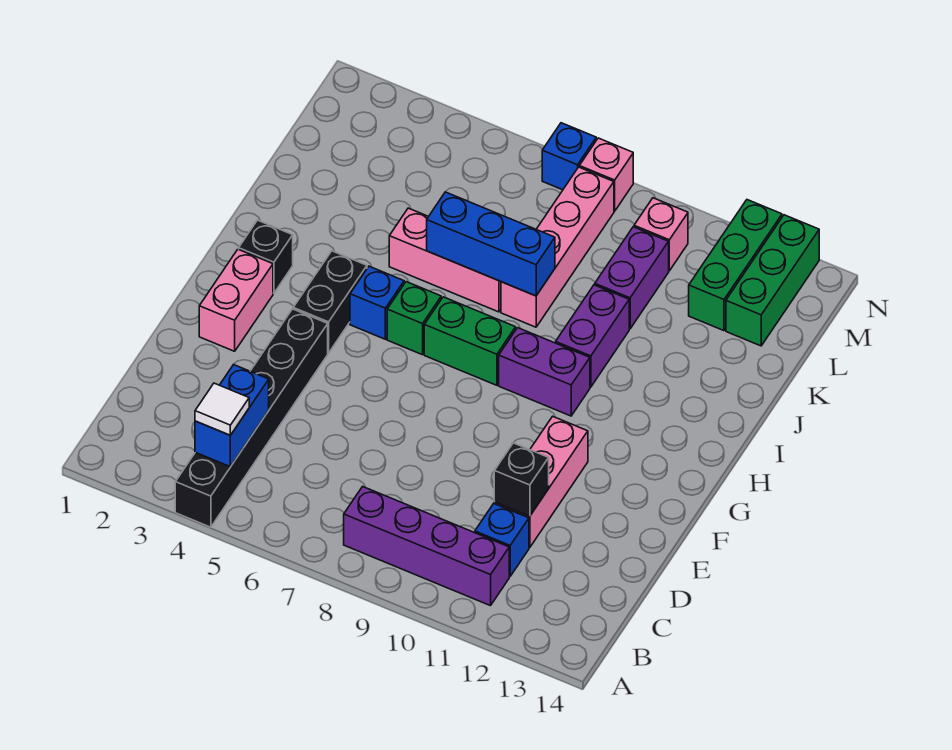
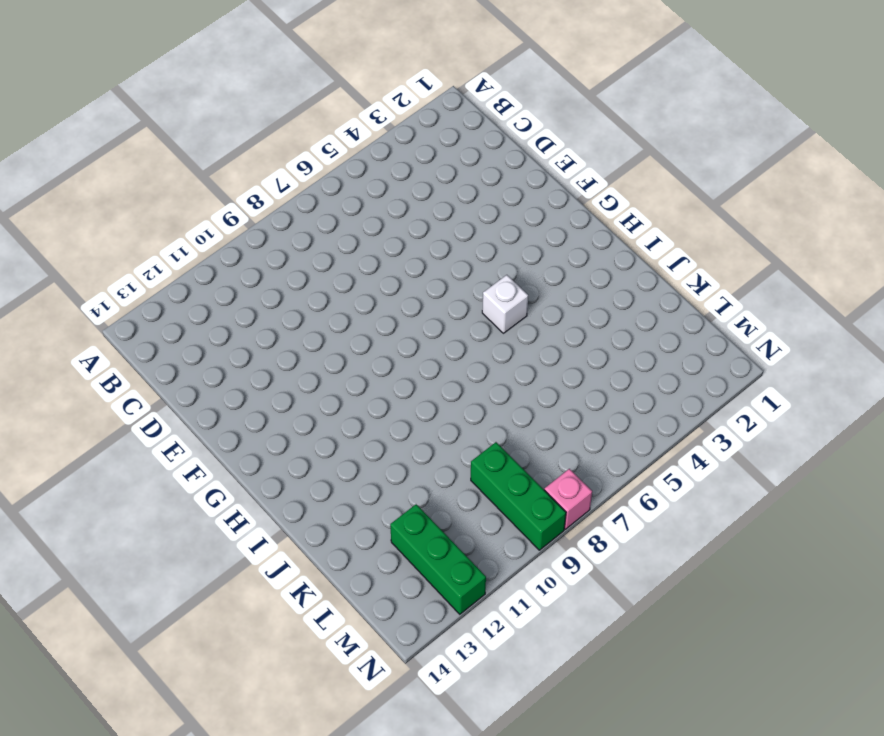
white 1x1 brick [482,275,528,333] -> blue 1x1 brick [350,266,404,339]
green 1x3 brick [471,442,566,550] -> green 1x3 brick moved to [726,215,819,346]
none -> black 1x6 brick [175,309,328,527]
none -> purple 1x4 brick [344,487,509,606]
none -> blue 1x1 brick [475,504,529,576]

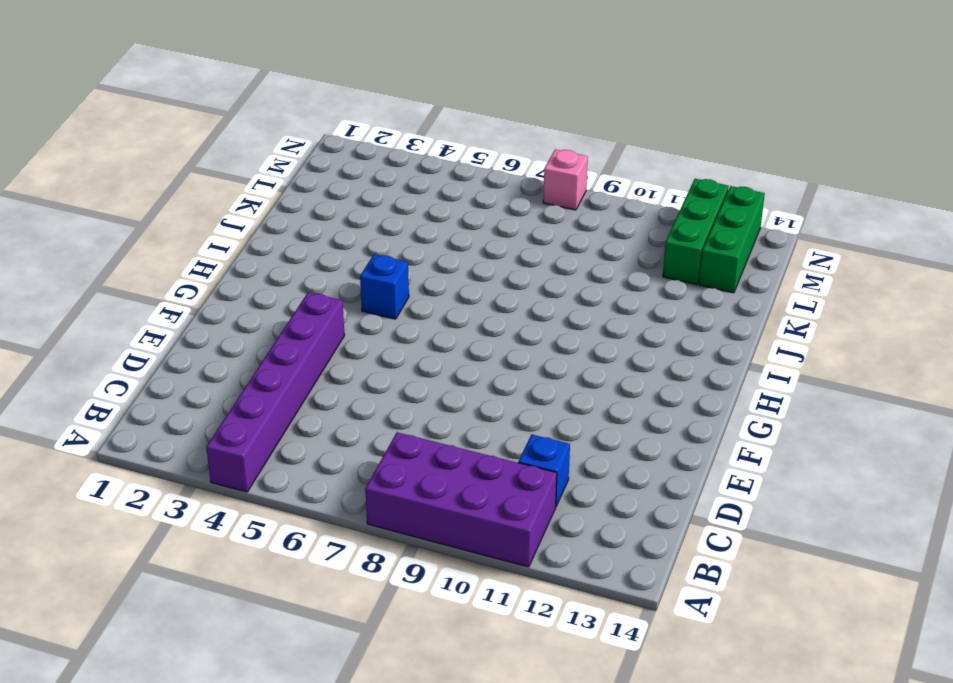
purple 1x6 brick [206,292,345,492] -> black 1x6 brick [175,309,328,527]
purple 2x4 brick [365,432,557,567] -> purple 1x4 brick [344,487,509,606]
none -> pink 1x3 brick [494,416,588,548]
none -> pink 1x2 brick [199,249,273,351]
none -> black 1x2 brick [293,251,367,353]

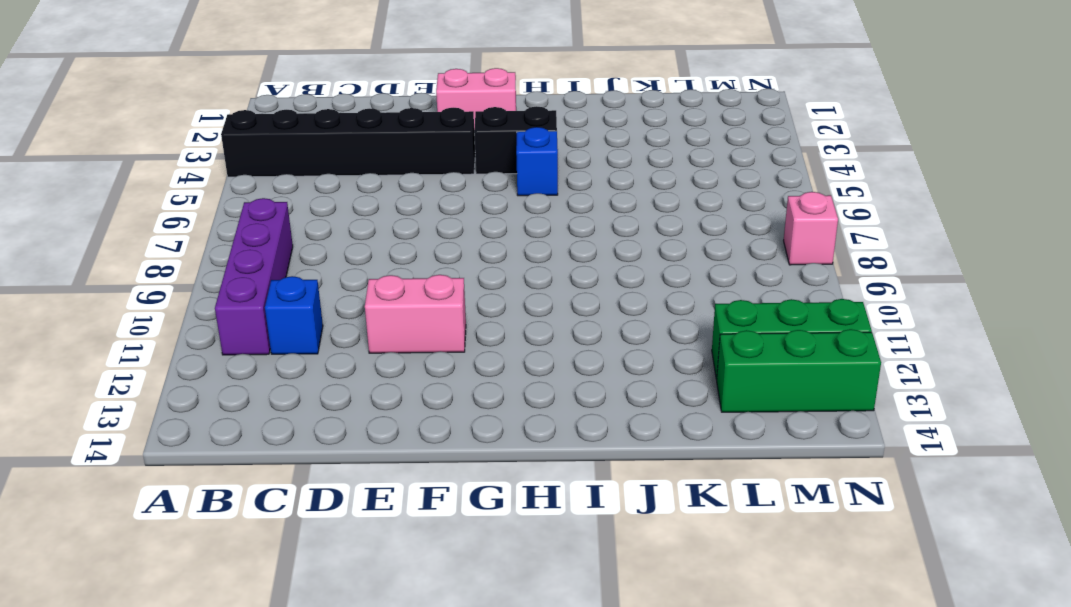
pink 1x2 brick [365,275,466,353] -> pink 1x3 brick [494,416,588,548]
none -> black 1x1 brick [239,220,293,293]
none -> green 1x1 brick [387,282,441,355]
none -> green 1x2 brick [424,297,516,385]

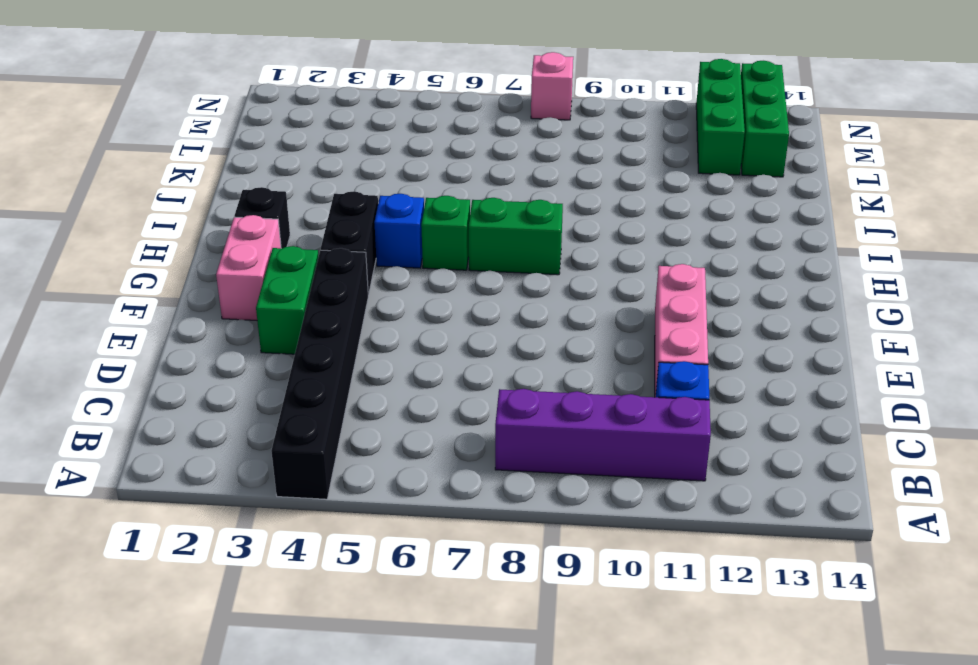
green 1x2 brick [256,246,319,354] -> none
none -> purple 1x2 brick [499,328,590,416]
none -> purple 1x2 brick [556,285,629,387]
none -> pink 1x3 brick [389,208,501,312]

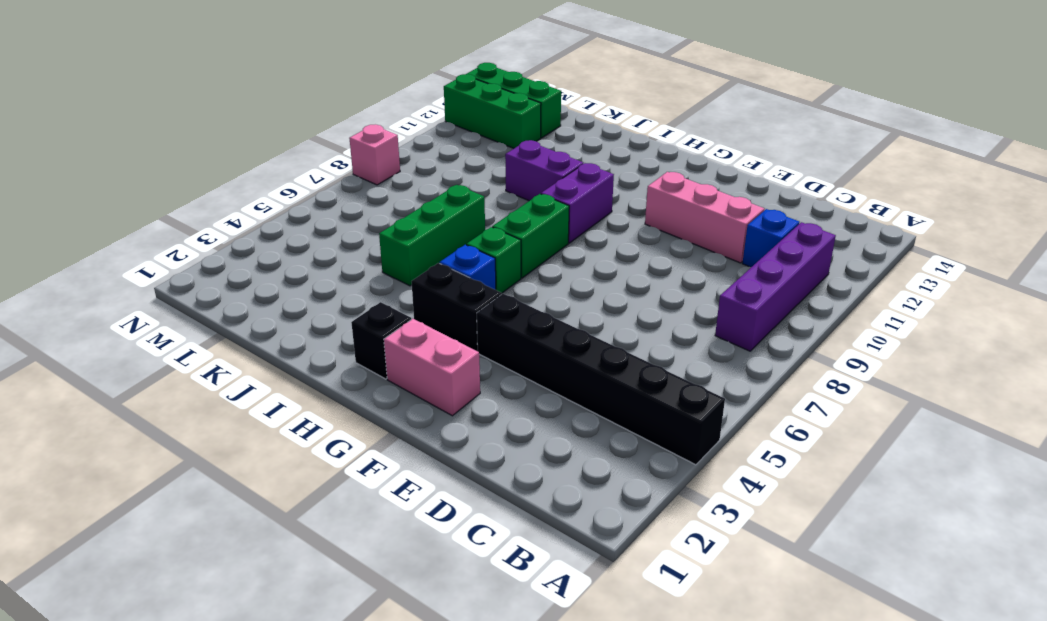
green 1x3 brick [379,185,485,286] -> pink 1x3 brick [389,208,501,312]
none -> pink 1x4 brick [501,167,614,327]
none -> purple 1x2 brick [595,227,669,329]
none -> pink 1x1 brick [634,198,688,271]

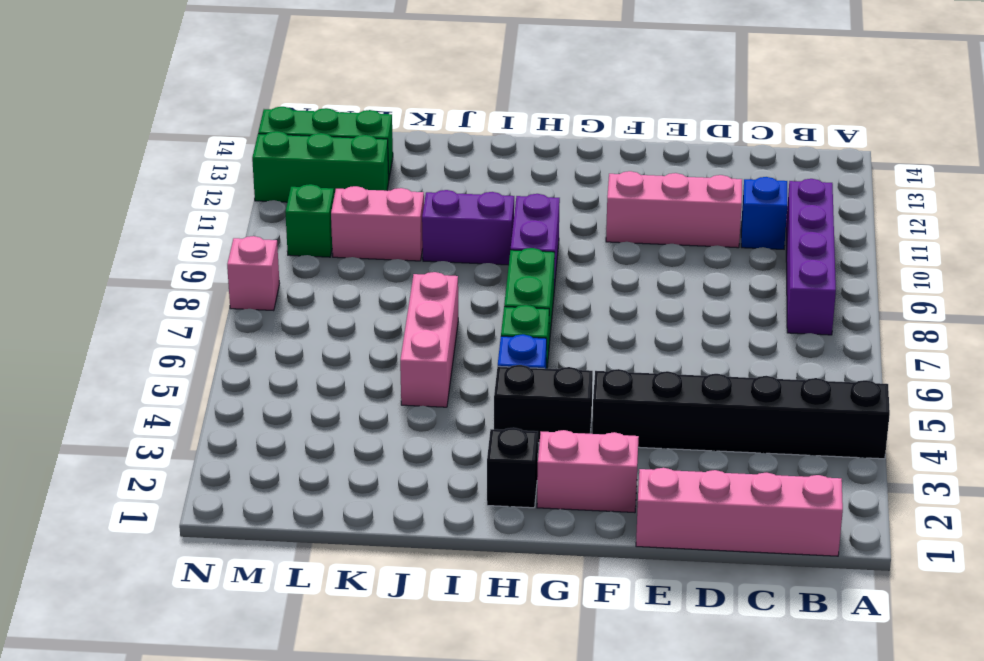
pink 1x4 brick [636,468,843,556] -> pink 1x4 brick moved to [501,167,614,327]
pink 1x2 brick [331,186,424,261] -> purple 1x2 brick [595,227,669,329]
green 1x1 brick [285,184,334,257] -> pink 1x1 brick [634,198,688,271]
none -> blue 1x1 brick [542,123,596,190]
none -> blue 1x2 brick [195,364,269,467]
none -> black 1x1 brick [494,443,549,516]

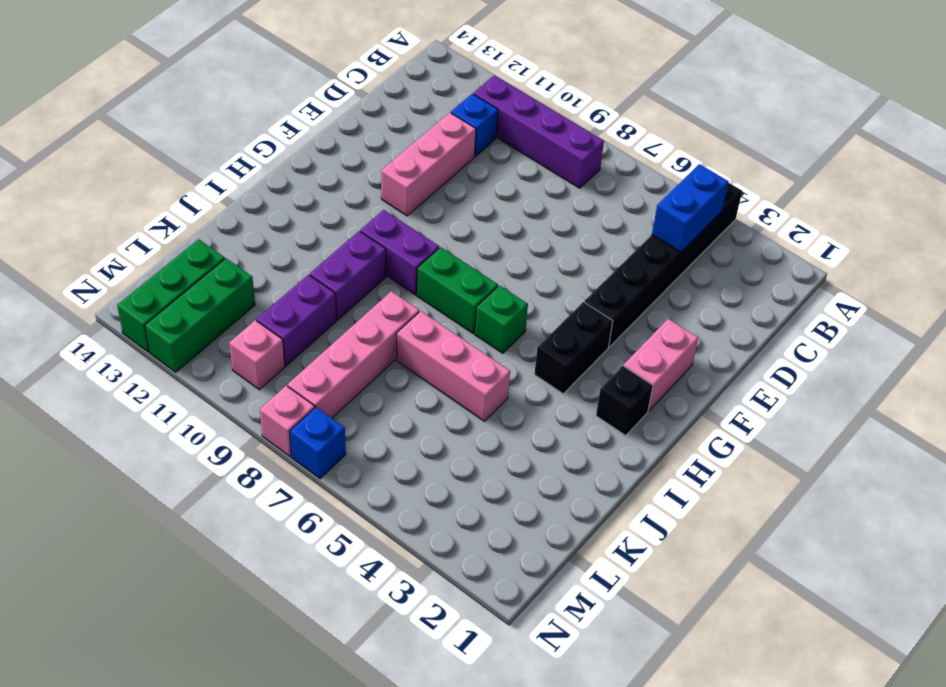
none -> blue 1x1 brick [350,266,404,339]
none -> black 1x1 brick [494,443,549,516]
none -> blue 1x3 brick [427,192,555,296]

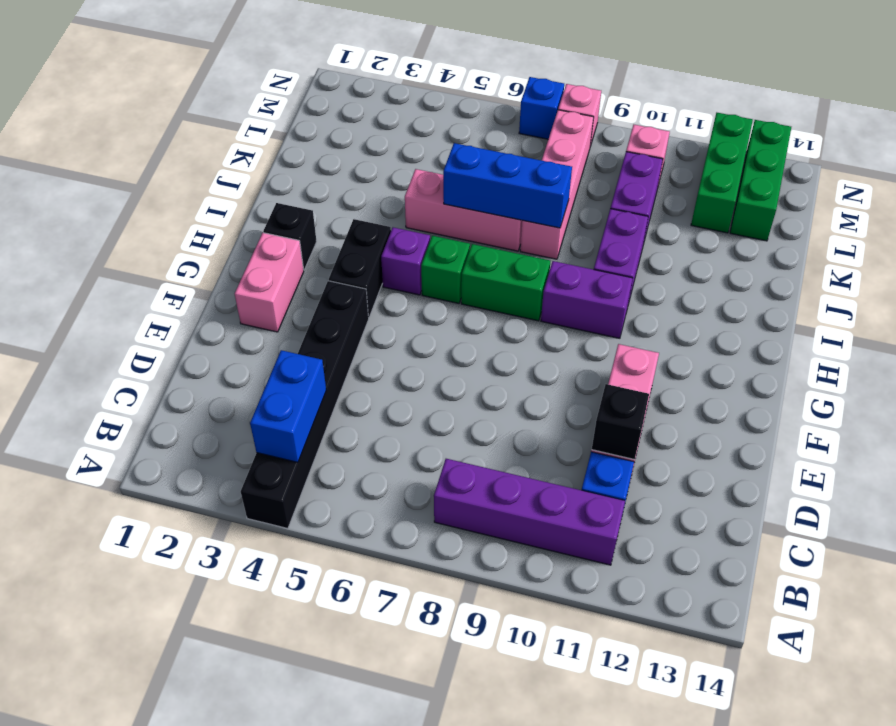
purple 1x1 brick [381,227,430,295] -> blue 1x1 brick [350,266,404,339]
none -> white 1x1 tile [195,383,249,435]

